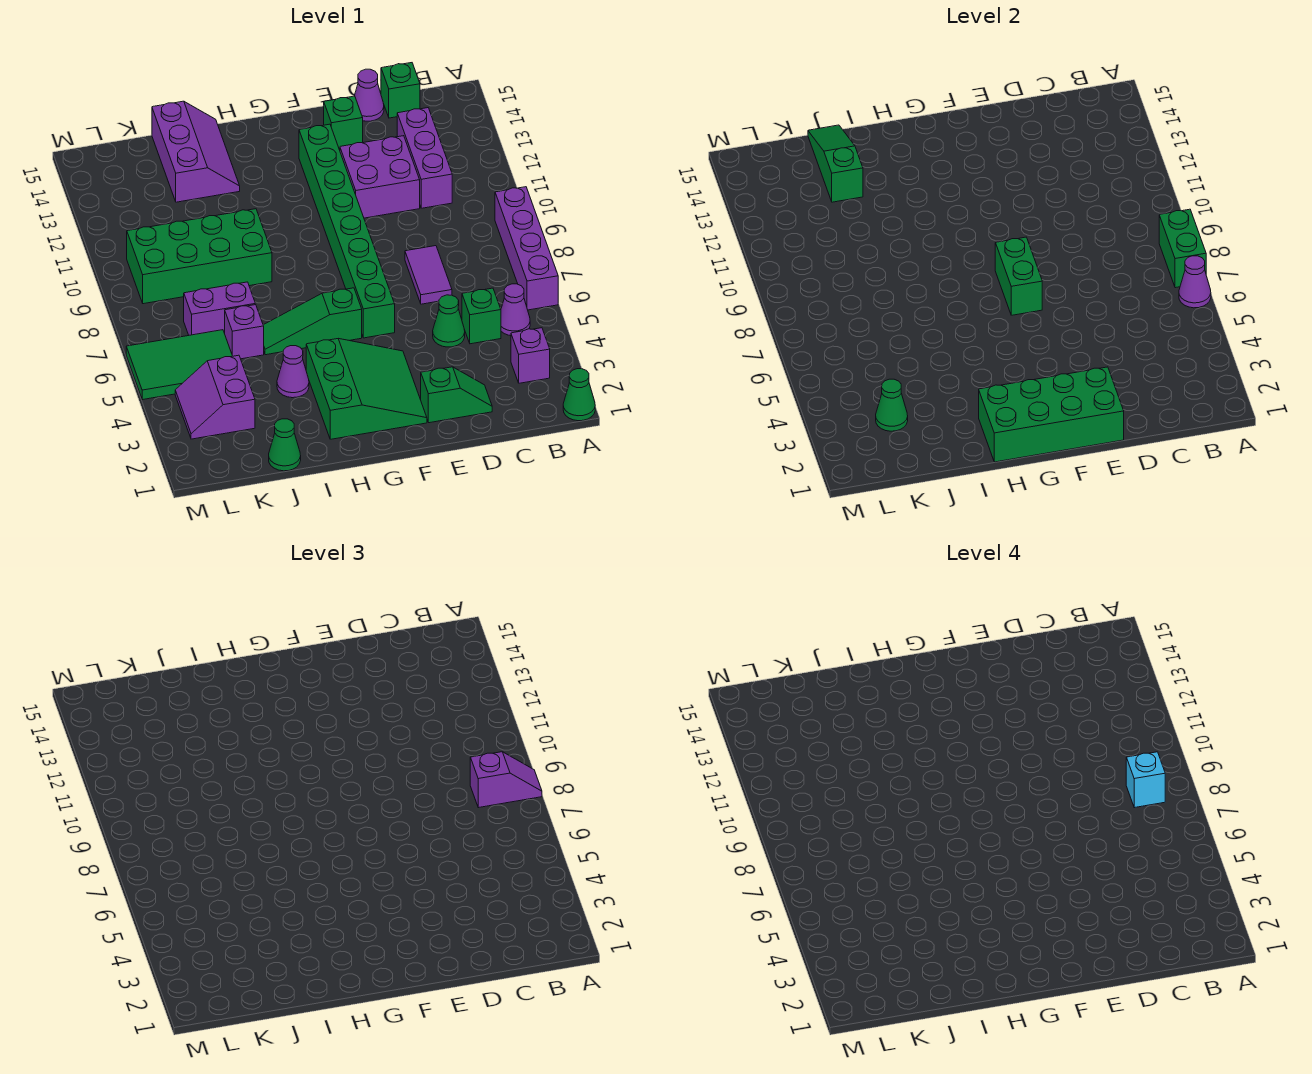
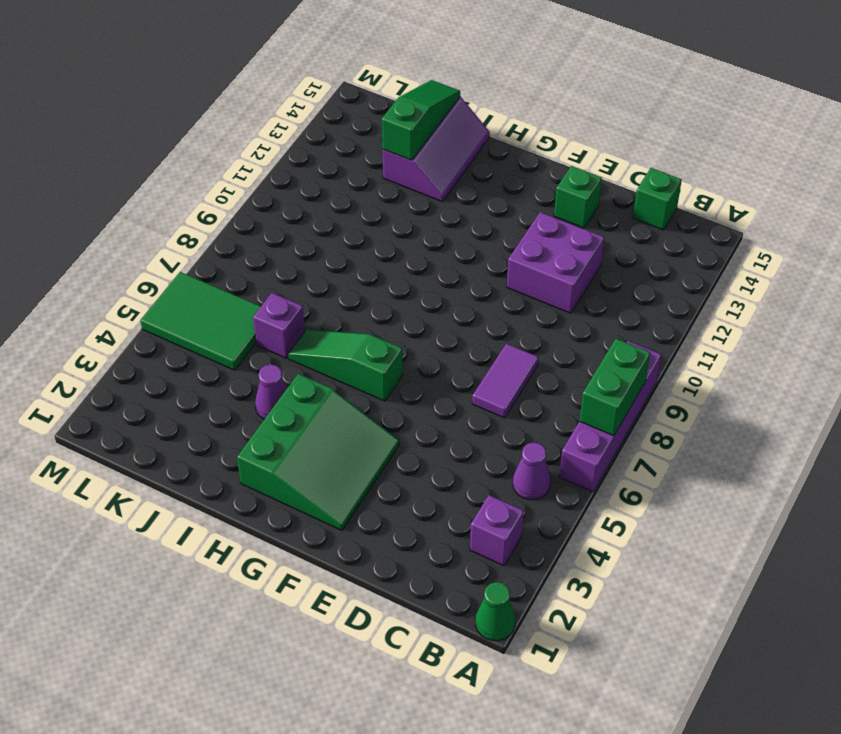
none -> green 1x1 brick [462,288,501,344]
none -> purple 1x3 brick [397,108,452,208]
none -> green 1x2 slope [421,367,492,423]
none -> green 1x1 cone [433,295,465,347]

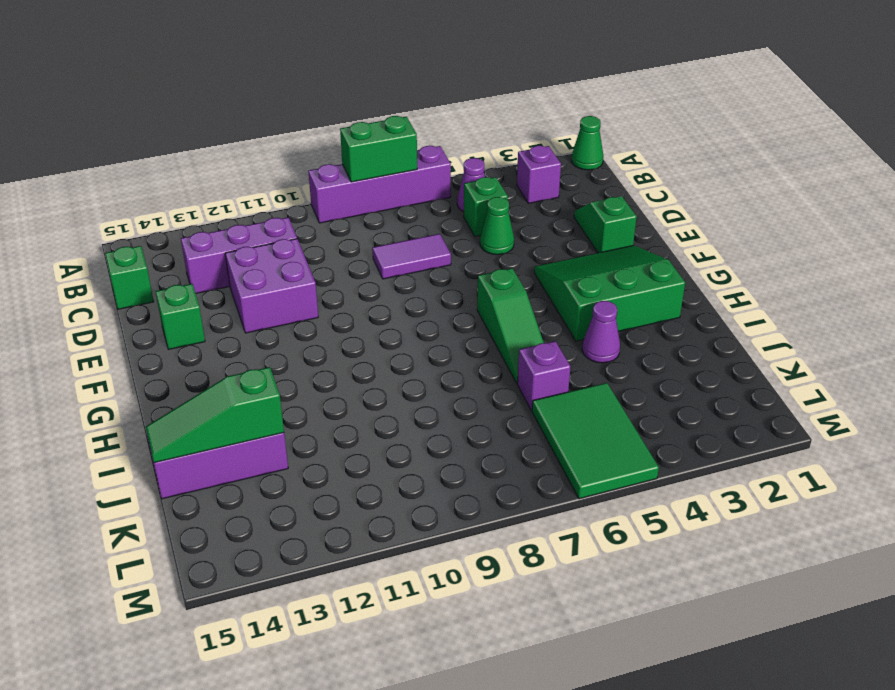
none -> purple 1x1 cone [354,69,384,121]
none -> green 1x8 brick [299,124,395,338]
none -> green 2x4 brick [127,209,272,304]
none -> green 1x1 cone [269,419,301,471]

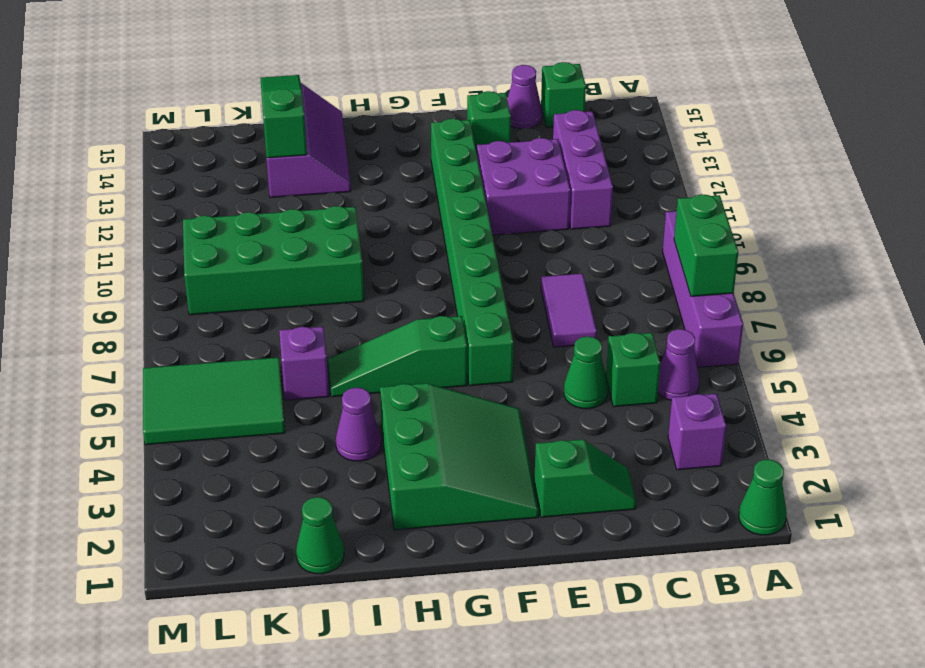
none -> purple 1x2 brick [184,282,255,335]
none -> purple 2x2 slope [175,355,255,439]
none -> purple 1x1 cone [1179,256,1211,308]
none -> green 2x4 brick [979,367,1124,462]

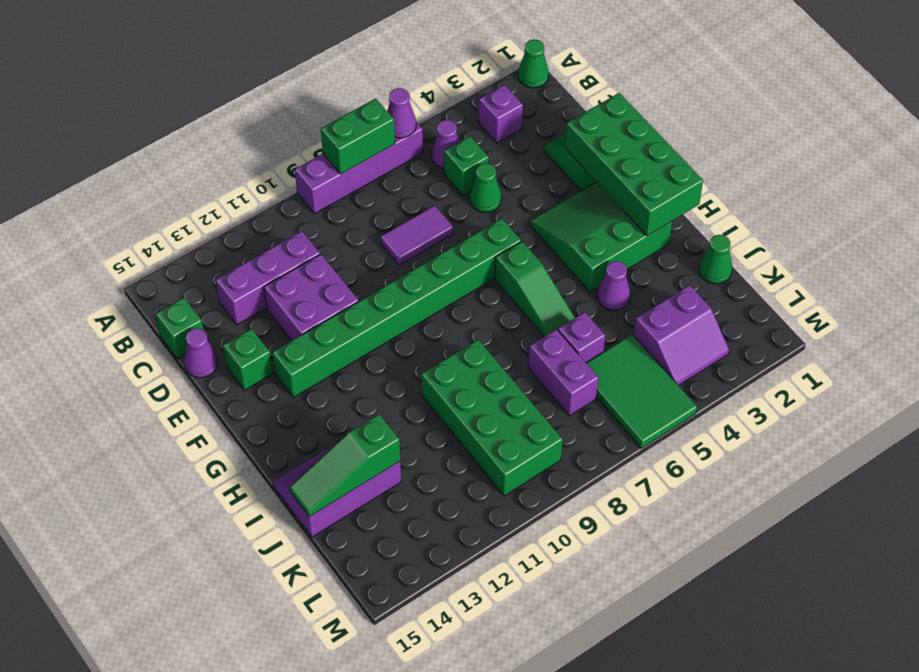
none -> green 1x2 brick [995,237,1042,315]
none -> green 1x1 cone [876,379,908,431]
none -> purple 1x2 slope [470,752,542,808]
none -> cyan 1x1 brick [1126,752,1165,808]

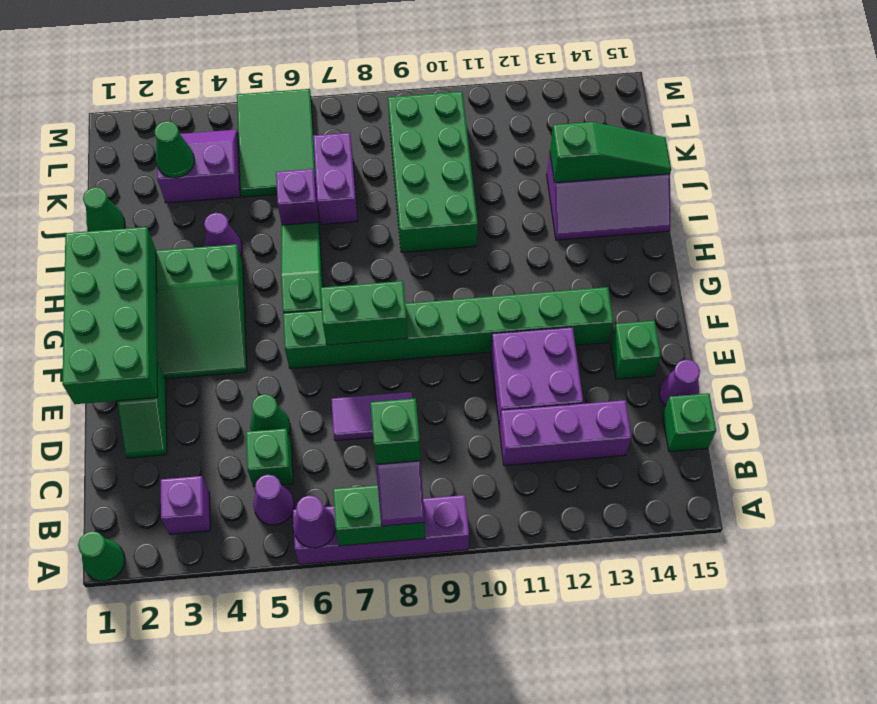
green 1x1 brick [370,398,420,464] -> cyan 1x1 brick [1126,752,1165,808]

